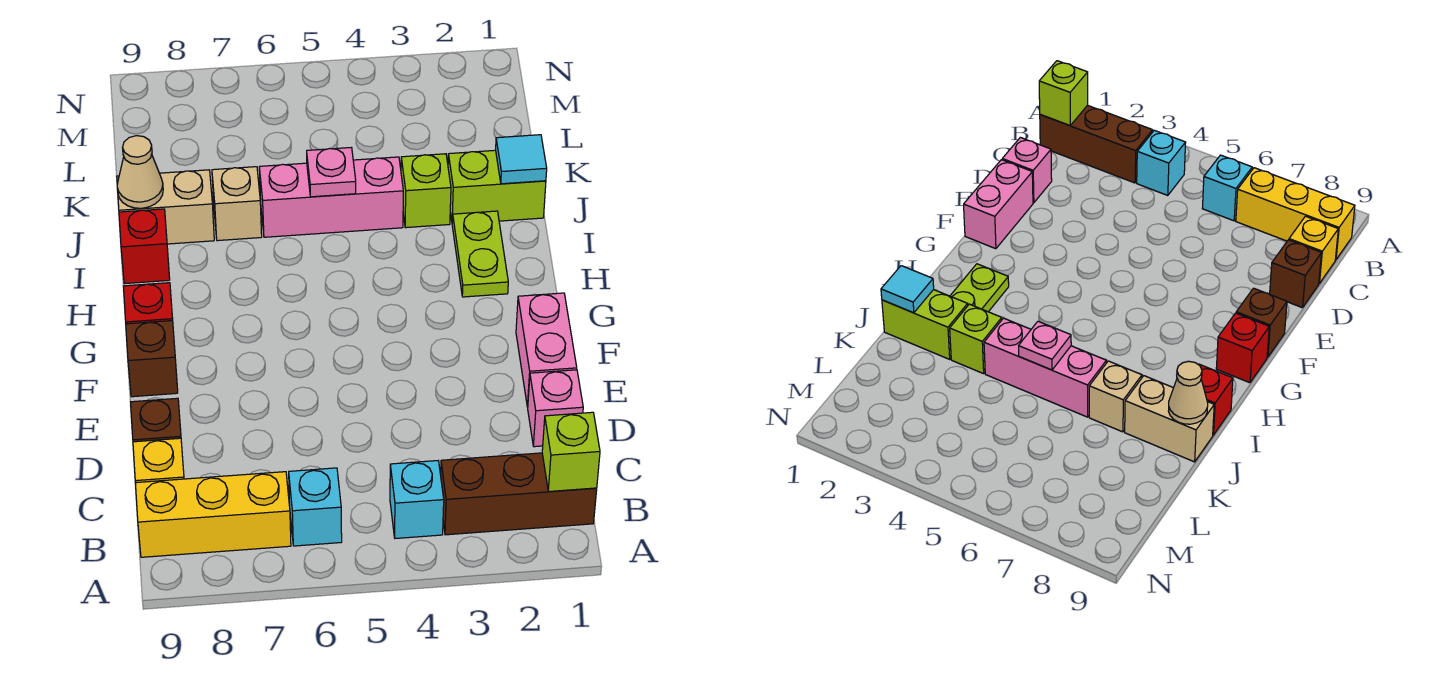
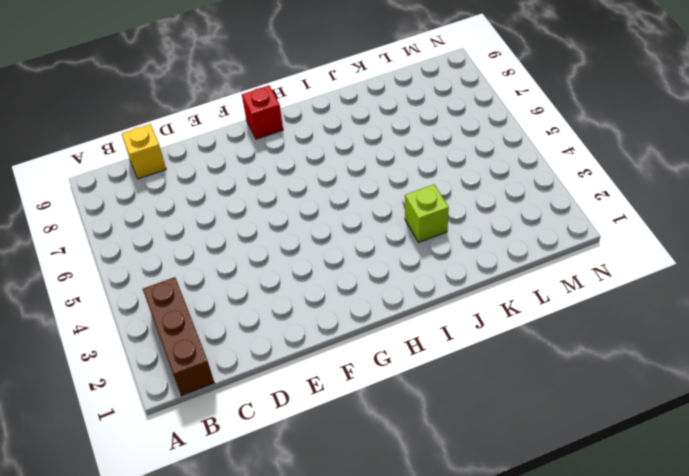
none -> cyan 1x1 brick [390,461,444,539]
none -> cyan 1x1 brick [289,468,342,546]
none -> yellow 1x3 brick [135,472,291,557]

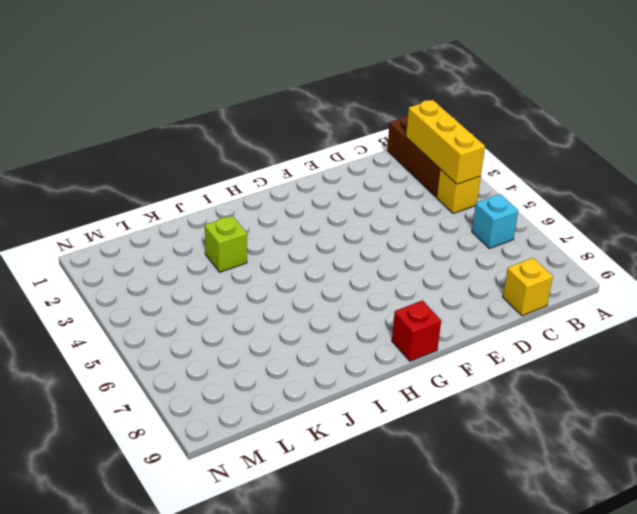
yellow 1x3 brick [406,100,485,184] -> yellow 1x3 brick moved to [135,472,291,557]
yellow 1x1 brick [436,169,481,214] -> cyan 1x1 brick [390,461,444,539]
none -> pink 1x1 brick [528,370,583,447]
none -> brown 1x1 brick [131,398,181,442]
none -> pink 1x2 brick [516,293,577,407]

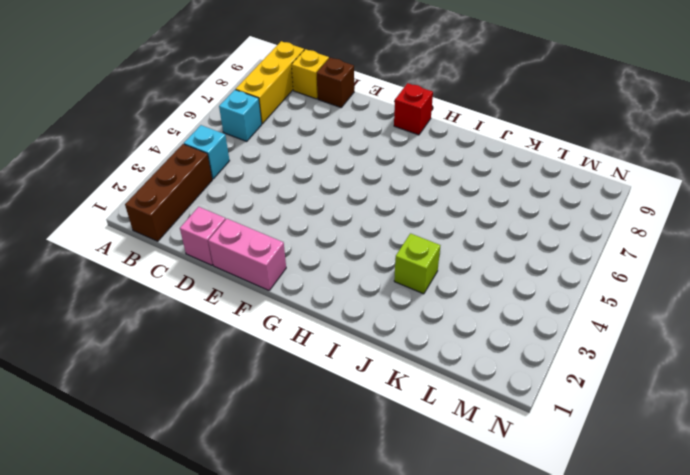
none -> brown 1x1 brick [126,321,178,397]
none -> lime 1x2 plate [452,211,508,297]
none -> red 1x1 brick [119,209,170,284]

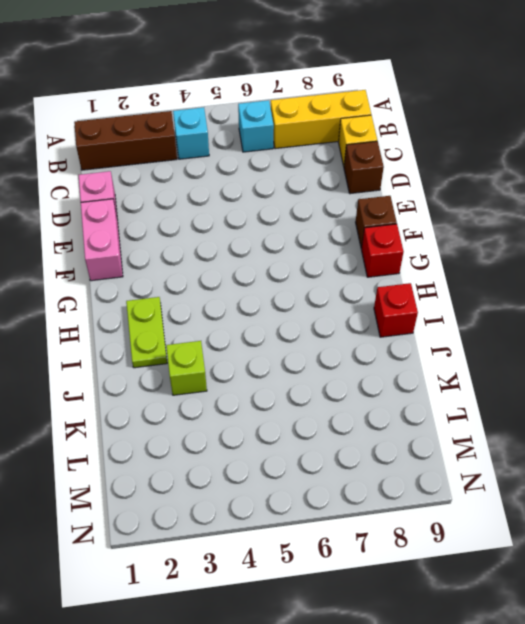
none -> lime 1x2 brick [448,150,546,222]
none -> pink 1x3 brick [259,157,403,237]
none -> tan 1x1 brick [212,167,262,241]

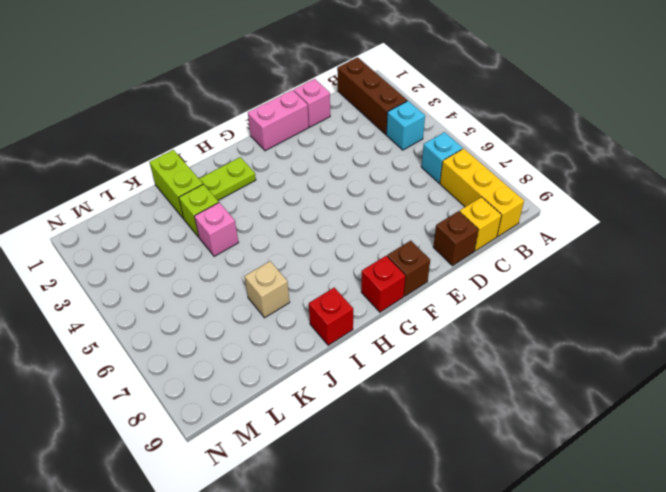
pink 1x1 brick [194,203,239,256] -> pink 1x3 brick [259,157,403,237]
none -> tan 1x2 brick [117,170,214,244]
none -> lime 1x1 brick [542,412,600,491]
none -> cyan 1x1 tile [496,135,547,184]

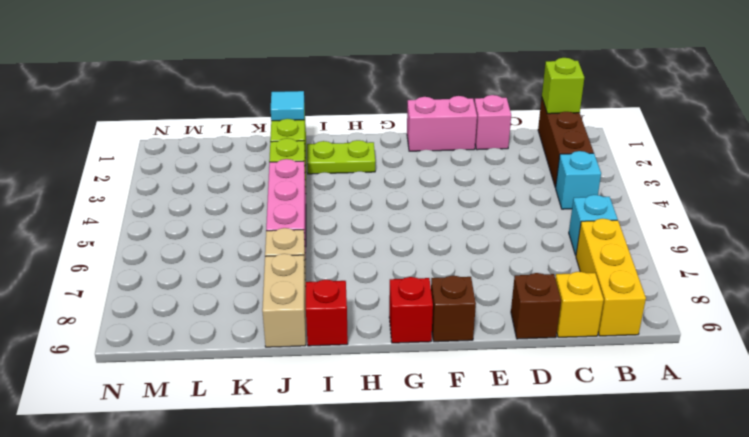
none -> pink 1x1 plate [307,148,356,197]
none -> tan 1x1 cone [117,136,163,208]

